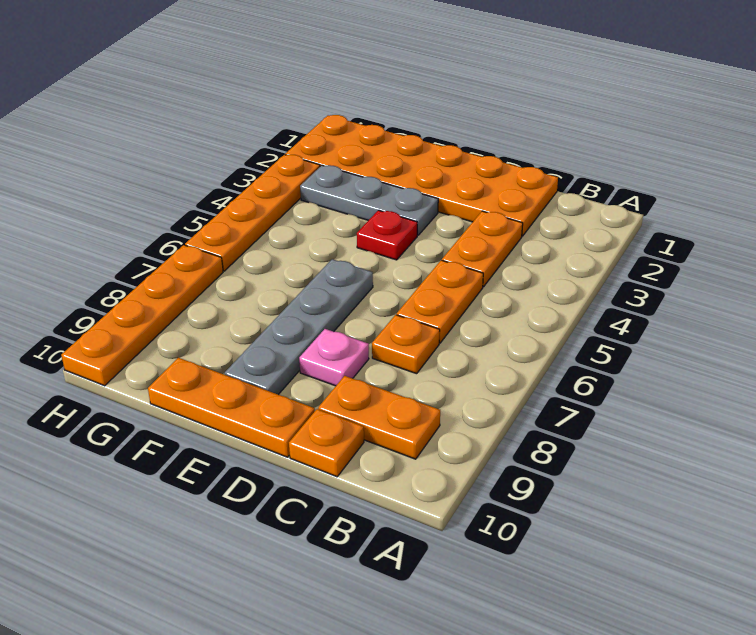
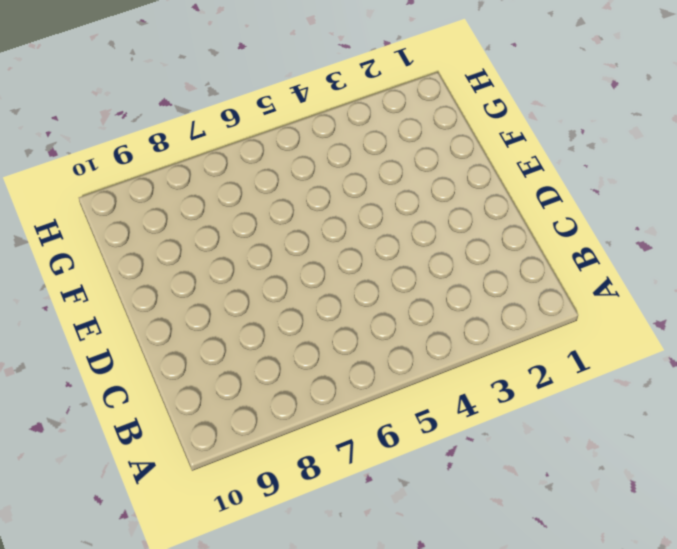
none -> orange 1x2 plate [318,376,440,459]
none -> orange 2x6 plate [285,115,558,236]
none -> orange 1x2 plate [442,211,523,287]

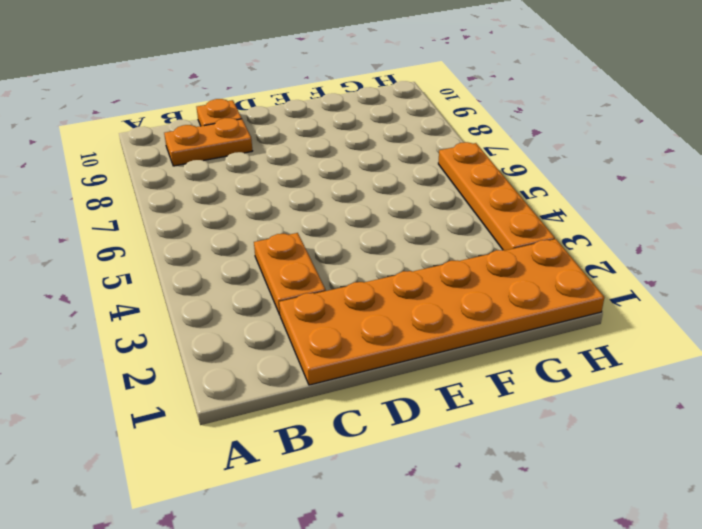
none -> orange 1x2 plate [397,260,483,343]
none -> orange 1x1 plate [372,315,440,374]
none -> pink 1x1 plate [299,329,369,386]

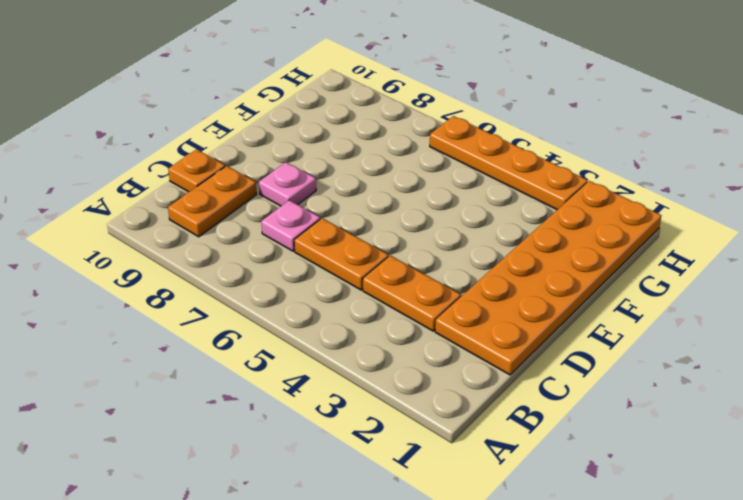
pink 1x1 plate [261,200,320,251] -> orange 1x1 plate [372,315,440,374]
none -> orange 1x3 plate [148,358,315,457]
none -> grey 1x3 plate [300,165,438,235]
none -> red 1x1 plate [357,210,417,260]

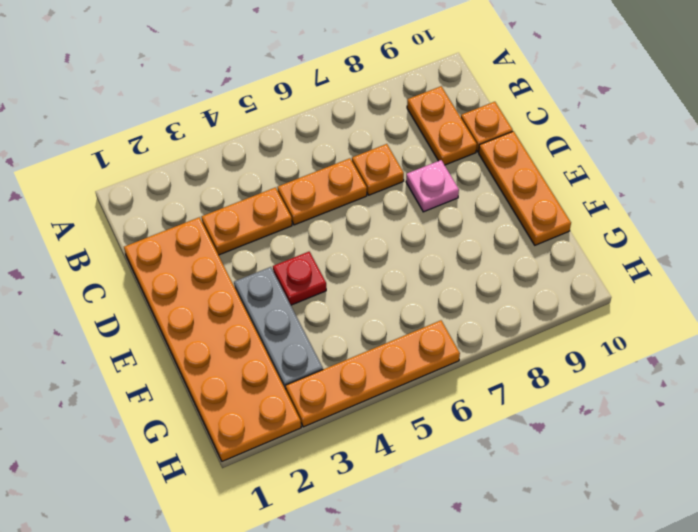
none -> grey 1x4 plate [225,259,373,395]
none -> orange 1x4 plate [61,245,223,386]

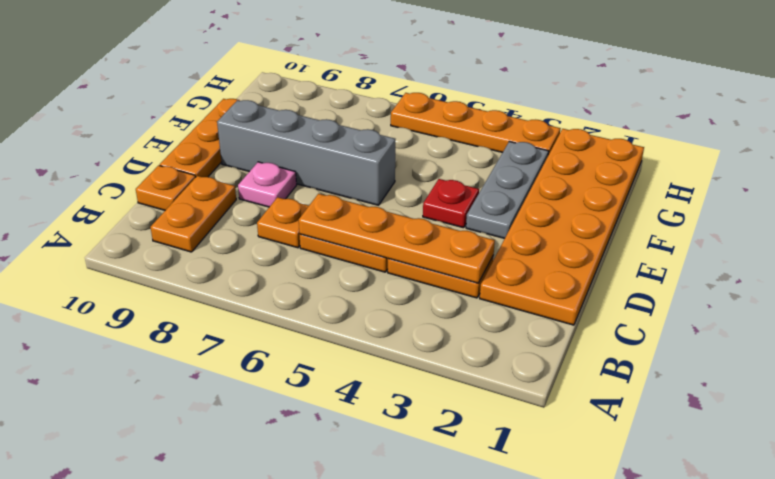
orange 1x4 plate [299,194,495,283] -> orange 1x4 plate moved to [61,245,223,386]
grey 1x4 brick [217,100,395,205] -> grey 1x4 plate [225,259,373,395]

